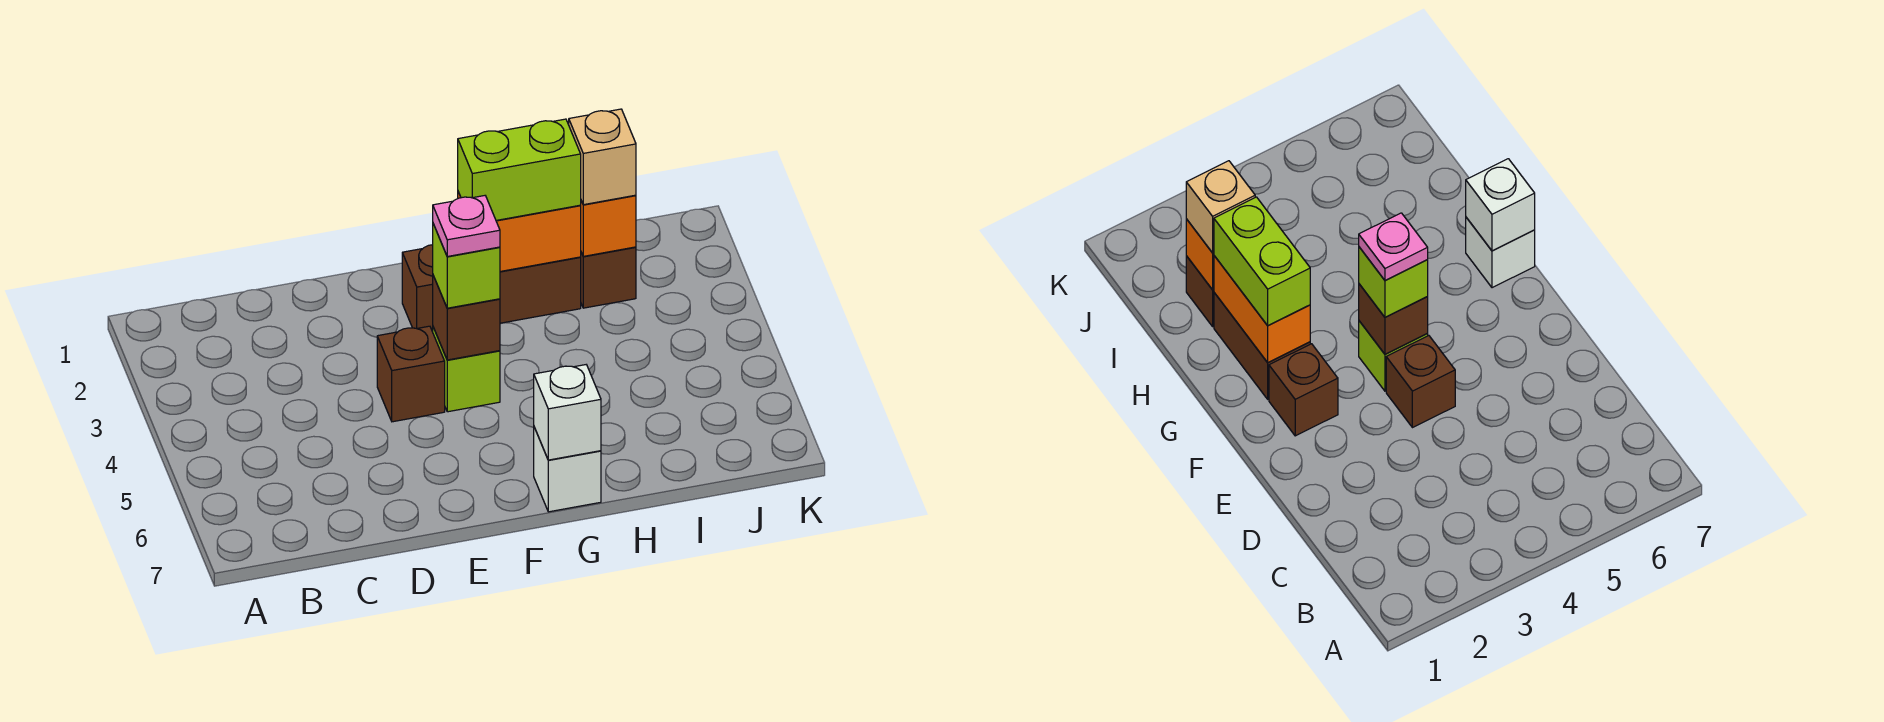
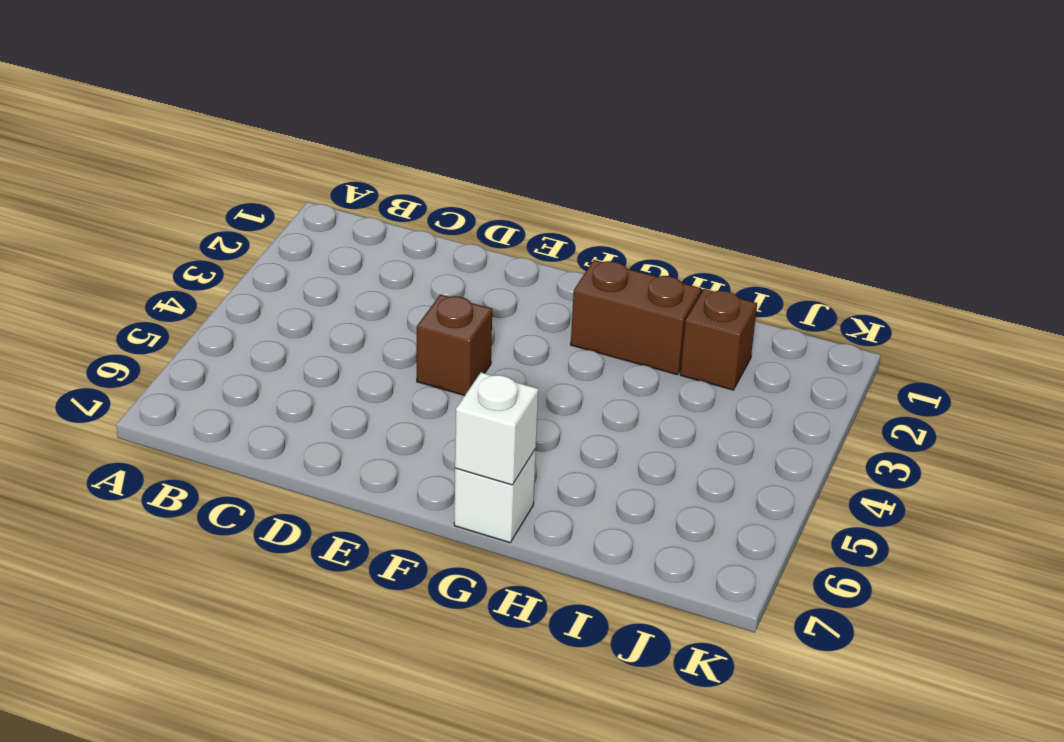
none -> brown 1x1 brick [402,245,433,332]
none -> lime 1x1 brick [433,327,500,412]
none -> brown 1x1 brick [433,276,500,360]

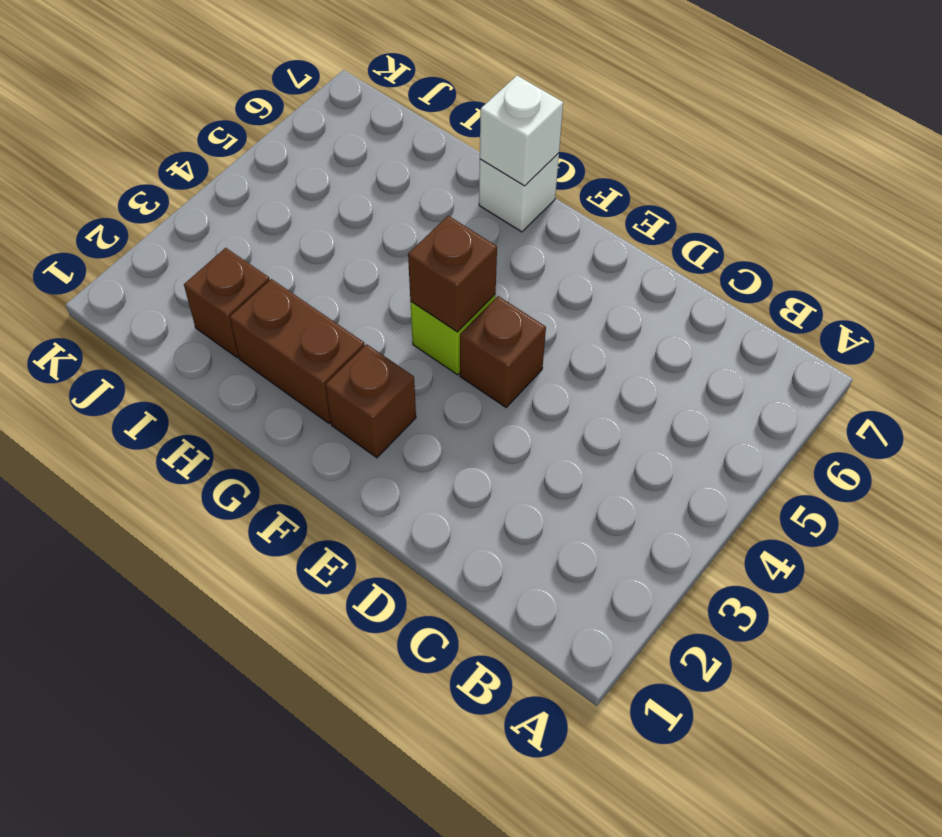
none -> orange 1x2 brick [458,192,581,271]
none -> orange 1x1 brick [580,195,636,256]
none -> lime 1x1 brick [433,224,500,308]

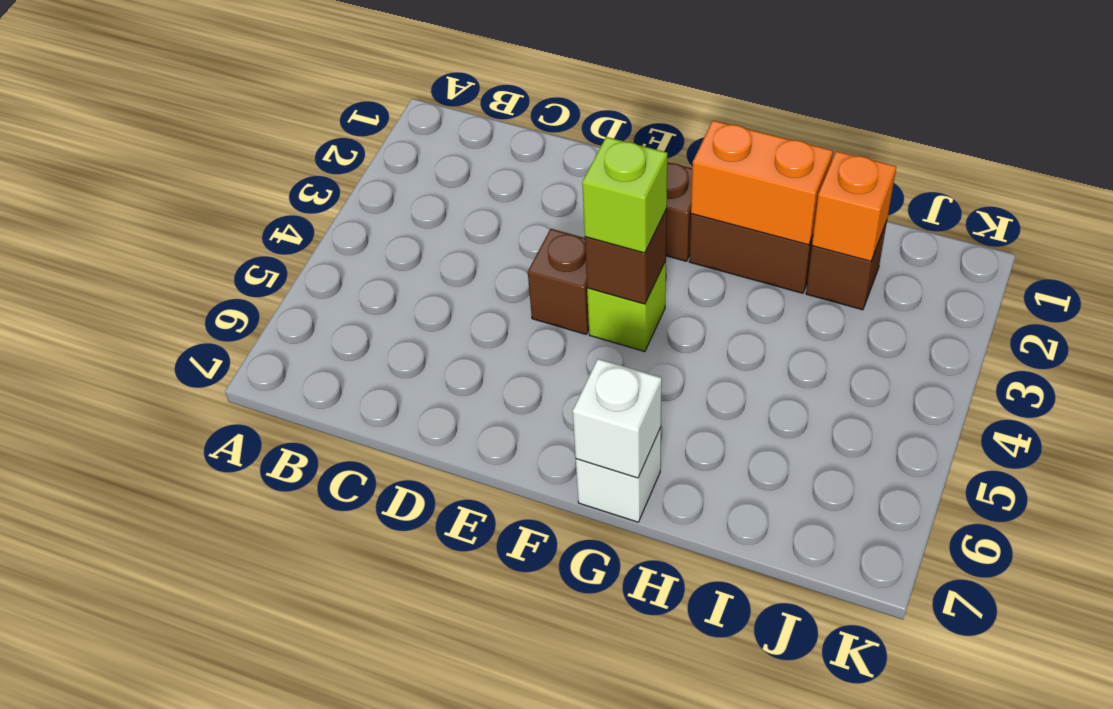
none -> lime 1x2 brick [458,119,581,220]
none -> tan 1x1 brick [569,109,636,205]
none -> pink 1x1 plate [433,196,500,256]

